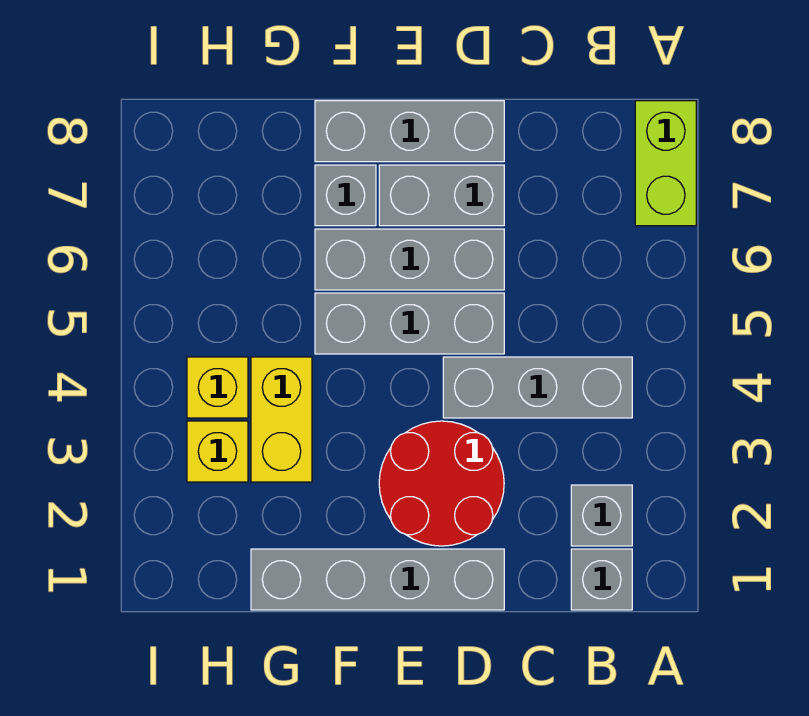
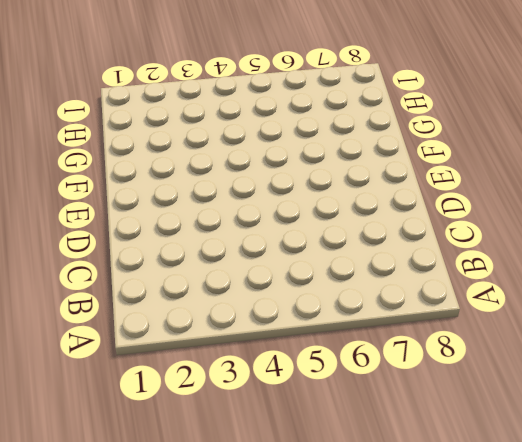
none -> lime 1x2 brick [635,101,696,226]
none -> grey 1x1 brick [571,549,632,610]
none -> grey 1x1 brick [571,485,632,546]

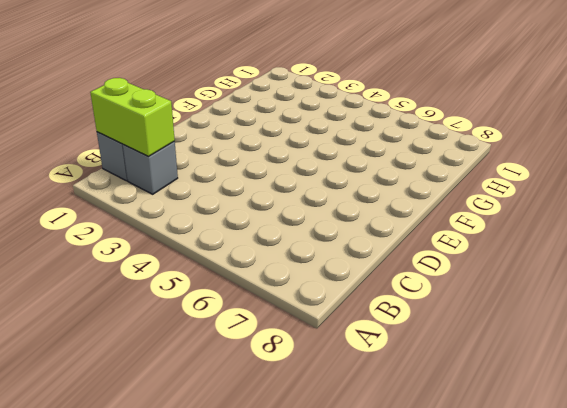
lime 1x2 brick [90,78,175,156] -> lime 1x2 brick moved to [635,101,696,226]
none -> grey 1x3 brick [443,357,632,418]
none -> grey 1x4 brick [251,549,504,610]
none -> red 2x2 round brick [379,421,504,546]

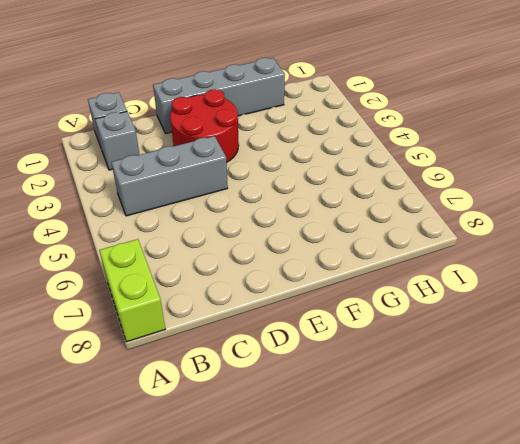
none -> grey 1x3 brick [315,293,504,354]
none -> grey 1x3 brick [315,229,504,290]
none -> grey 1x2 brick [379,165,504,226]

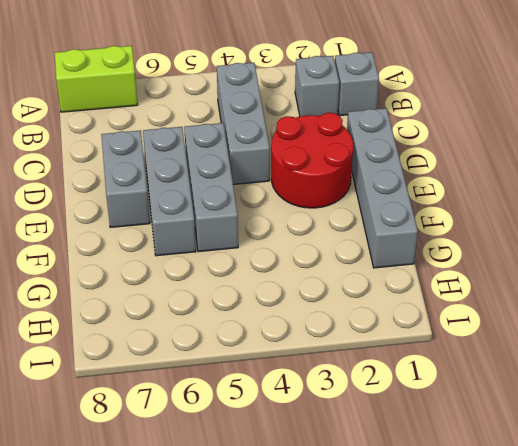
none -> grey 1x3 brick [315,101,504,162]
none -> grey 1x1 brick [315,165,376,226]
none -> yellow 1x2 brick [251,357,312,482]

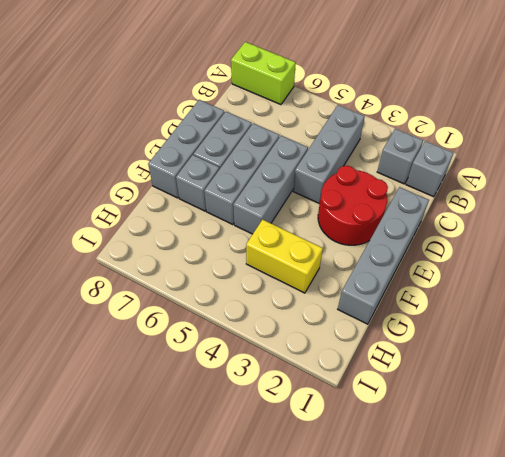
none -> yellow 1x1 brick [187,421,248,482]
none -> yellow 1x1 brick [187,357,248,418]

